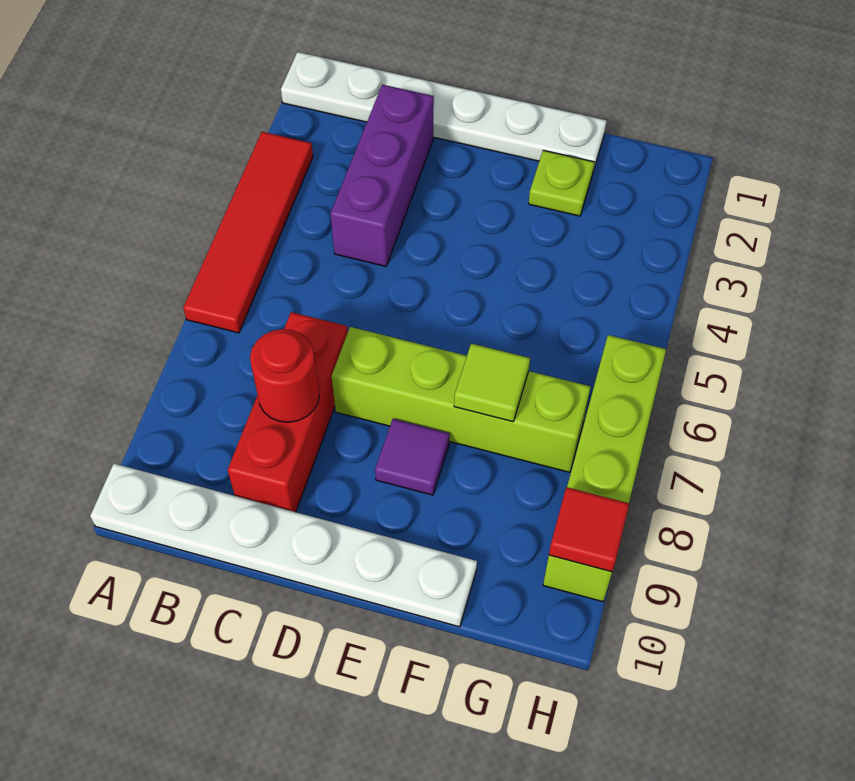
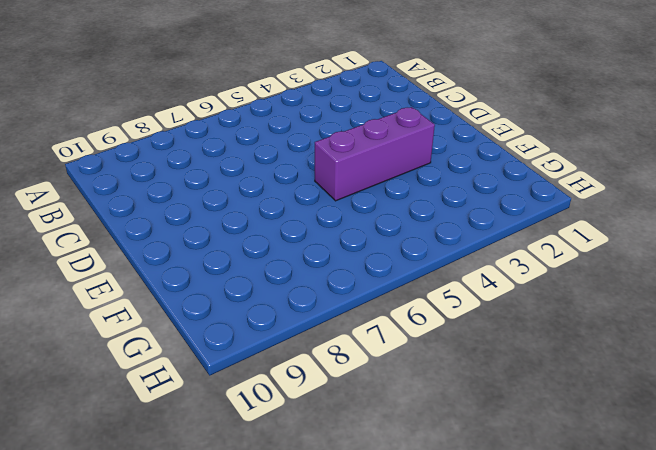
purple 1x3 brick [315,107,435,201] -> purple 1x3 brick moved to [330,85,434,266]
none -> white 1x6 plate [281,52,607,171]
none -> red 1x4 tile [183,132,313,333]
none -> white 1x6 plate [90,464,477,627]

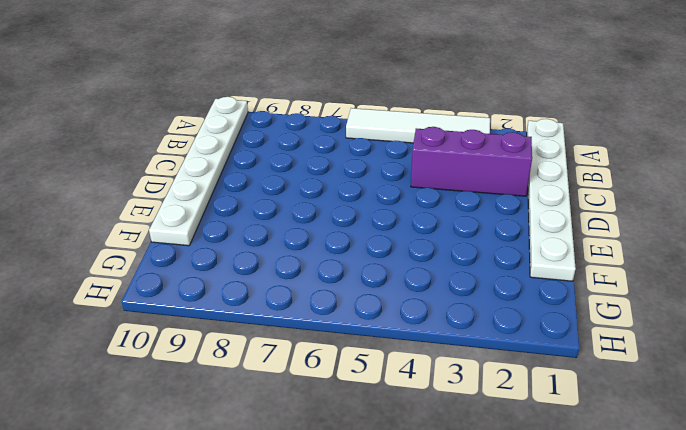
white 1x4 tile [346,108,490,143] -> red 1x4 tile [183,132,313,333]
none -> red 1x3 brick [228,312,348,512]
none -> lime 1x4 brick [332,327,590,472]
none -> purple 1x1 tile [375,419,450,495]

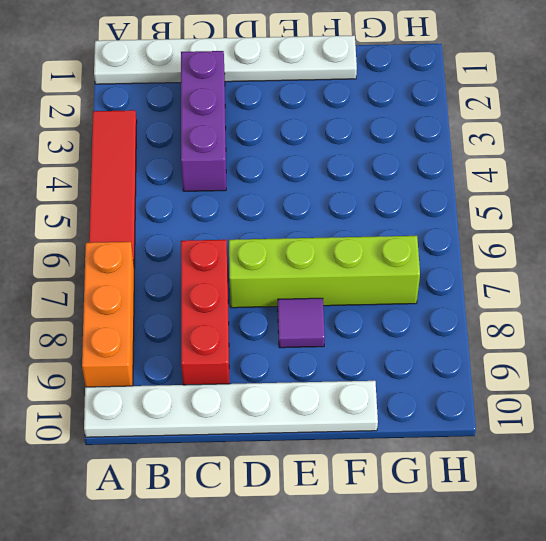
orange 1x3 brick [82,242,134,387] -> none
none -> lime 1x1 plate [529,150,594,216]
none -> lime 1x4 brick [543,335,666,602]
none -> red 1x1 round brick [250,329,319,422]

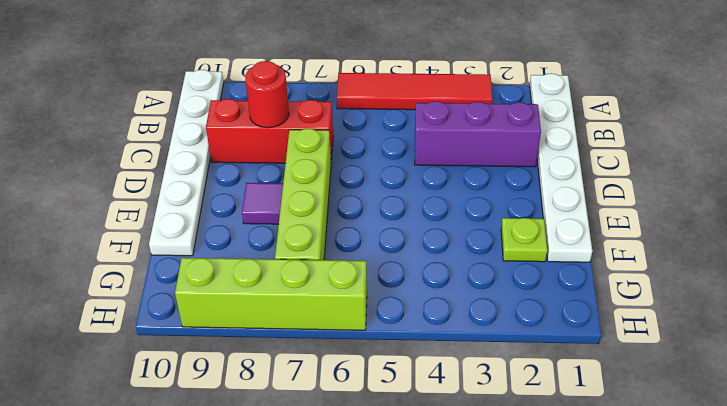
none -> lime 1x1 tile [454,343,530,422]
none -> red 1x1 tile [549,487,629,572]

